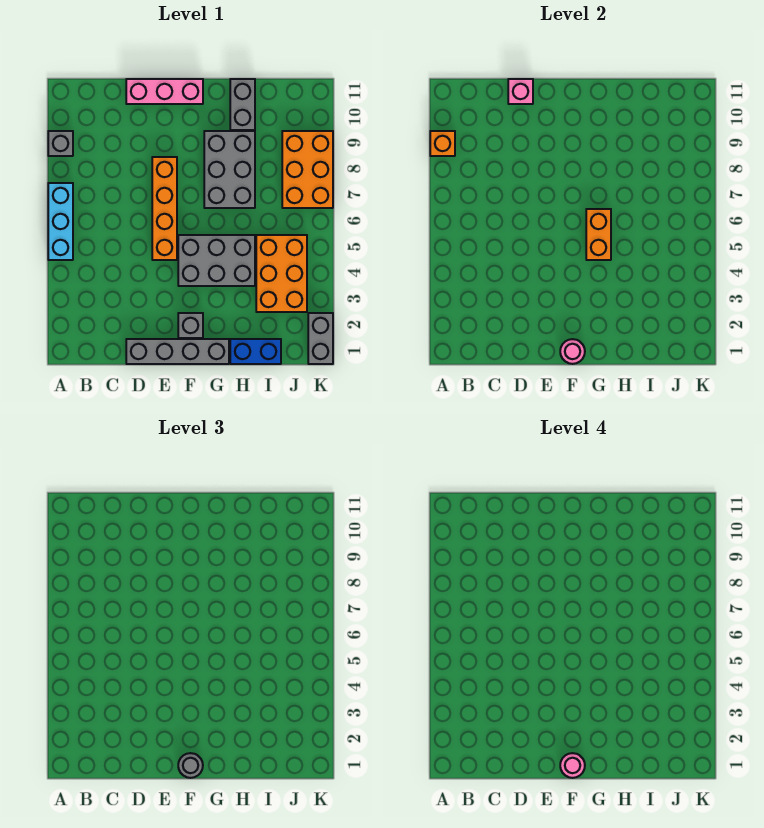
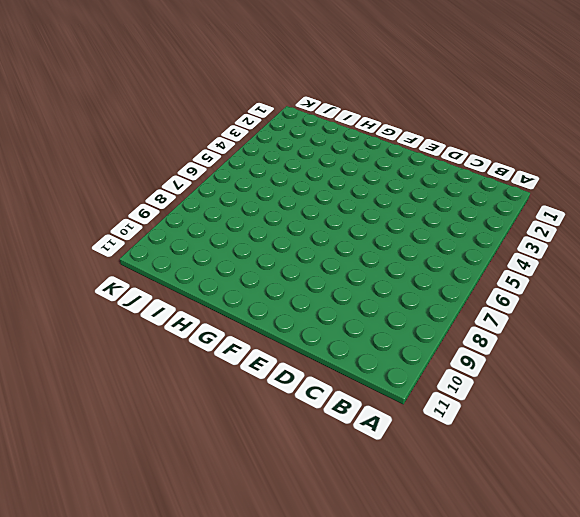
none -> cyan 1x3 brick [48,183,73,260]
none -> grey 1x1 brick [48,131,73,156]
none -> grey 1x4 brick [126,339,229,364]

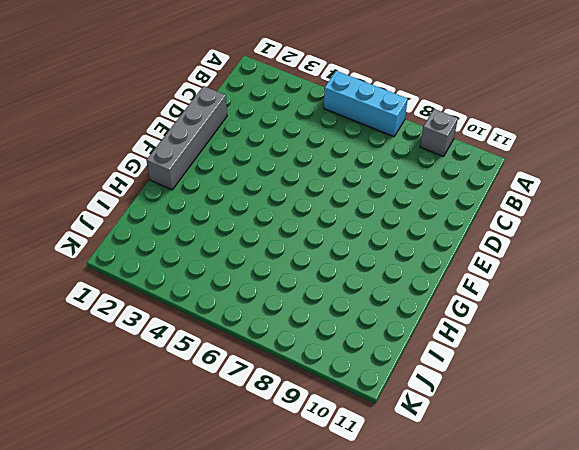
none -> pink 1x3 brick [126,79,203,104]
none -> orange 1x4 brick [152,157,177,260]
none -> grey 1x1 brick [178,313,203,338]

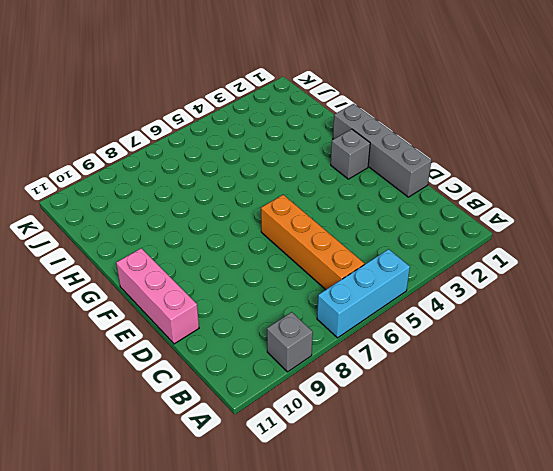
orange 1x4 brick [261,195,364,290] -> orange 1x4 brick turned to [152,157,177,260]
none -> grey 2x3 brick [178,235,255,286]
none -> grey 2x3 brick [204,131,255,208]
none -> blue 1x2 brick [230,339,281,364]

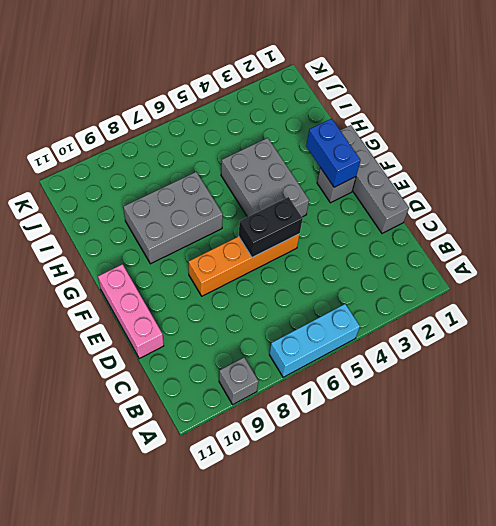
black 1x2 brick [239,197,303,257] -> none
blue 1x2 brick [306,119,361,187] -> blue 1x2 brick moved to [230,339,281,364]
none -> grey 1x2 brick [230,79,255,130]
none -> orange 2x3 brick [256,235,307,312]
none -> orange 2x3 brick [282,131,333,208]

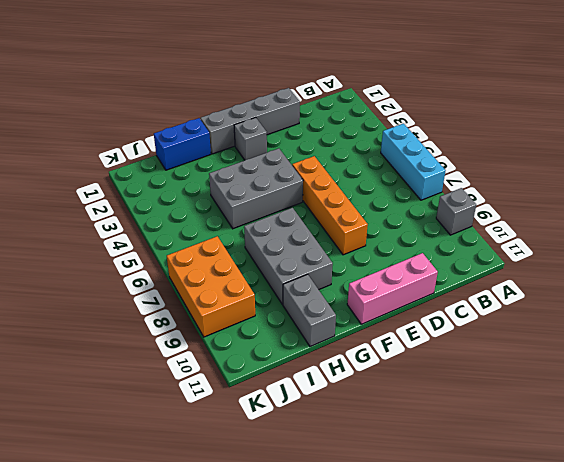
none -> orange 2x3 brick [256,235,307,312]
none -> grey 1x2 brick [308,313,333,364]
none -> orange 1x1 brick [430,131,455,156]

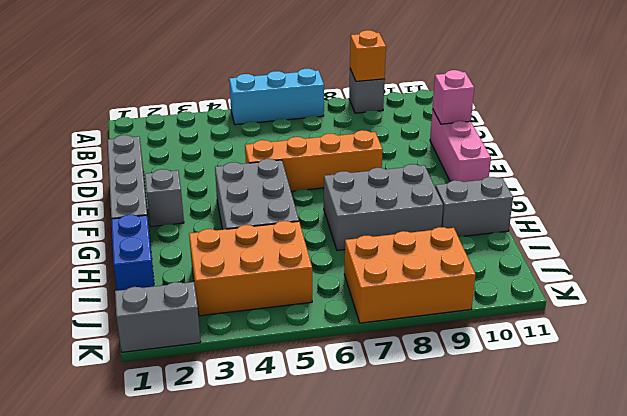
none -> pink 1x1 round brick [560,339,585,364]
none -> orange 1x2 brick [586,209,611,260]
none -> grey 1x1 round brick [178,753,203,778]

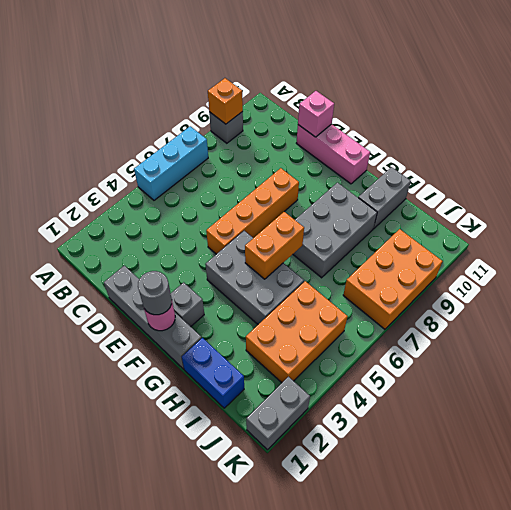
none -> pink 1x1 round brick [560,753,585,778]

